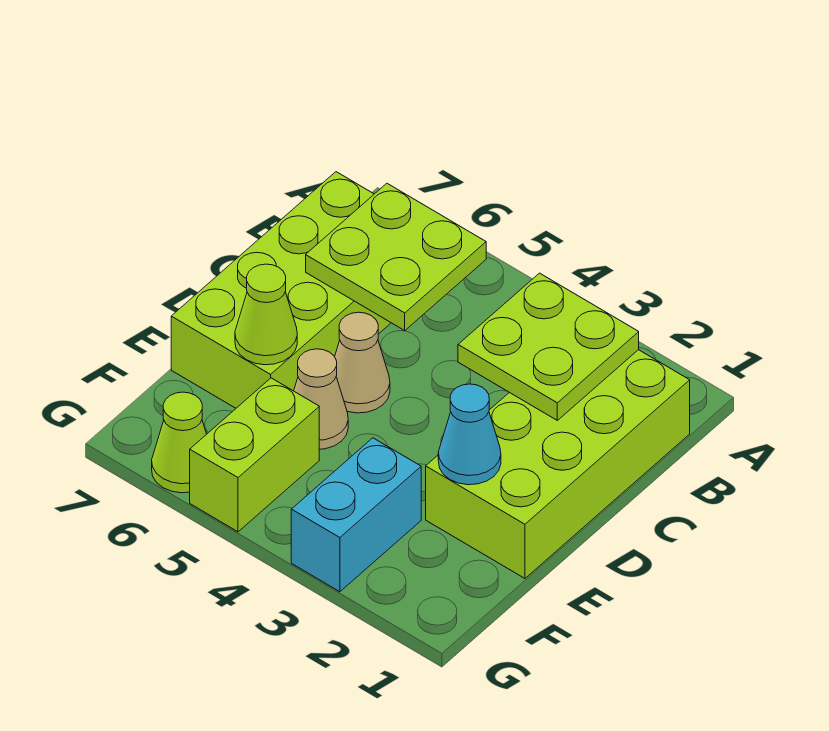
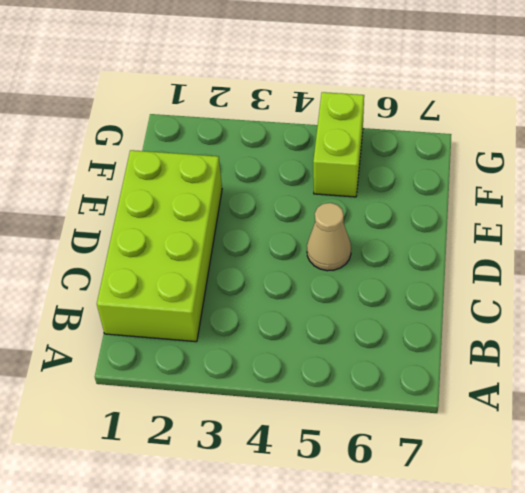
none -> lime 2x4 brick [171,172,391,408]
none -> tan 1x1 cone [294,349,348,449]

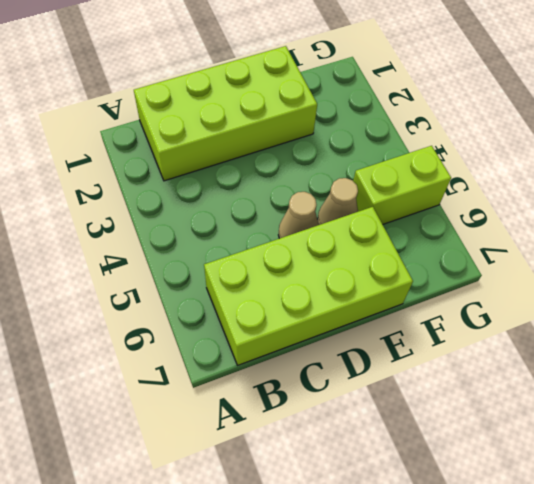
none -> cyan 1x2 brick [291,438,421,592]
none -> lime 1x1 cone [152,392,206,493]

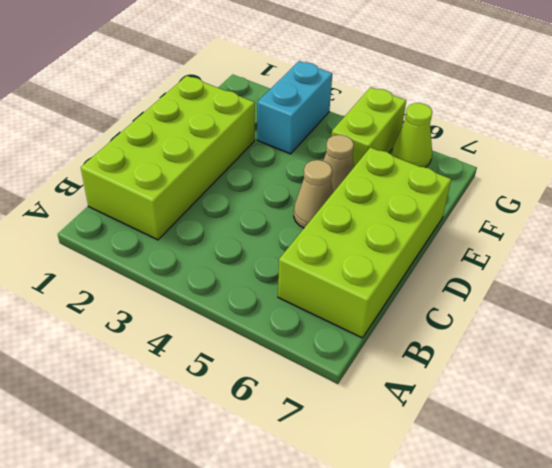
none -> lime 2x2 plate [458,273,639,420]
none -> lime 2x2 plate [306,183,486,330]

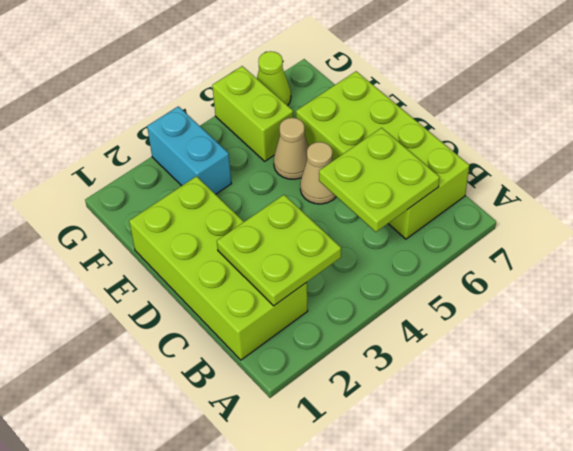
none -> cyan 1x1 cone [438,384,501,485]
none -> lime 1x1 cone [235,264,297,365]

